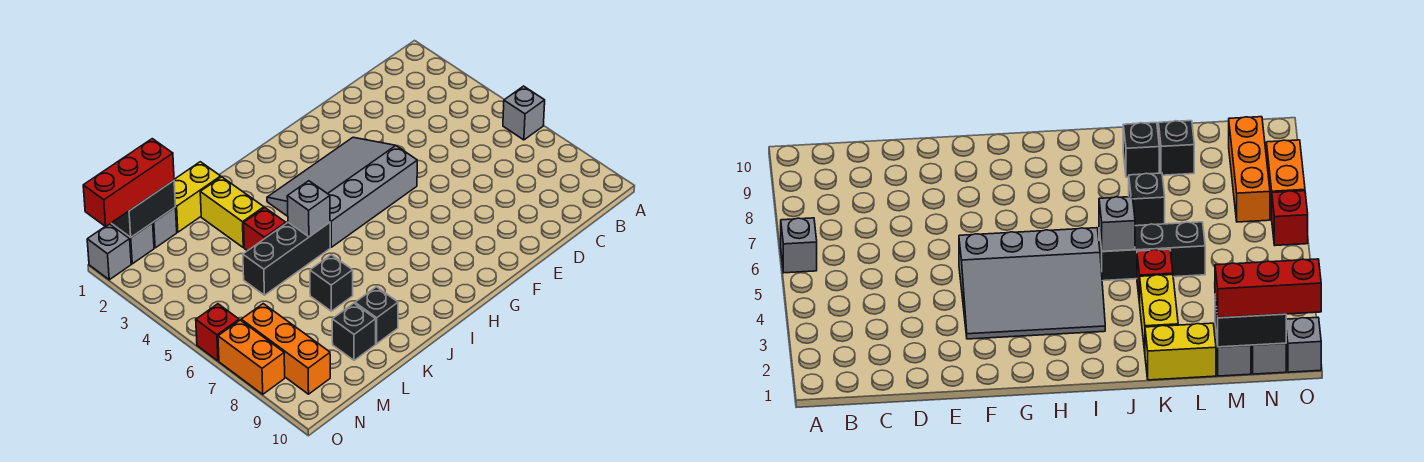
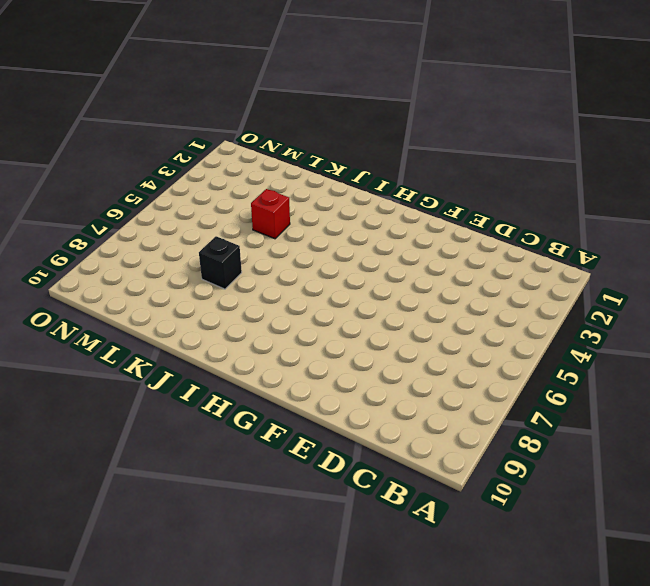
none -> grey 1x1 brick [503,86,545,140]
none -> grey 3x4 slope [267,137,417,247]
none -> black 1x3 brick [243,222,330,295]

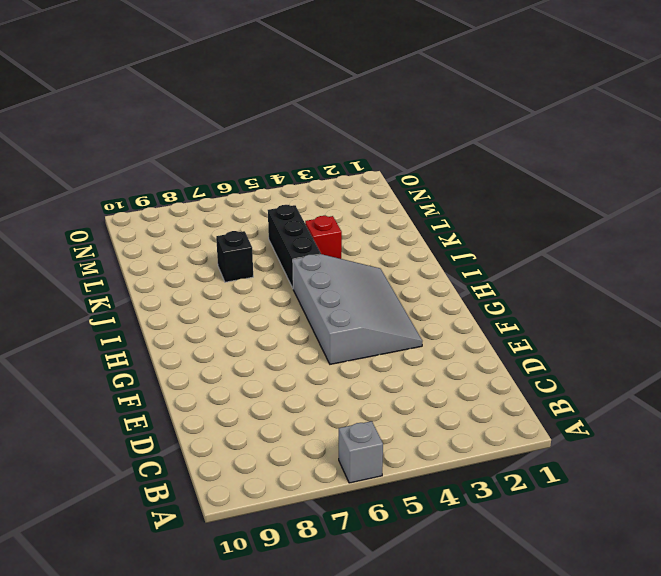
none -> yellow 1x2 brick [174,162,221,232]
none -> yellow 1x2 brick [200,177,264,247]
none -> black 1x1 brick [355,287,398,344]

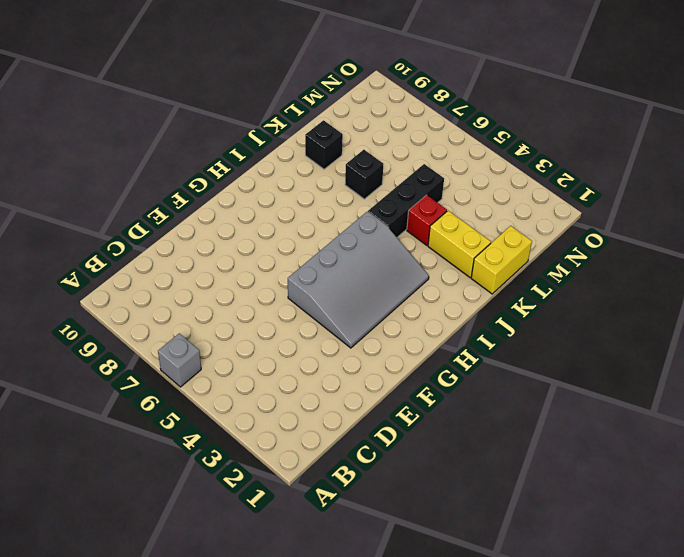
none -> black 1x1 brick [332,303,376,360]
none -> grey 1x1 brick [153,207,177,248]
none -> grey 1x1 brick [111,223,154,264]

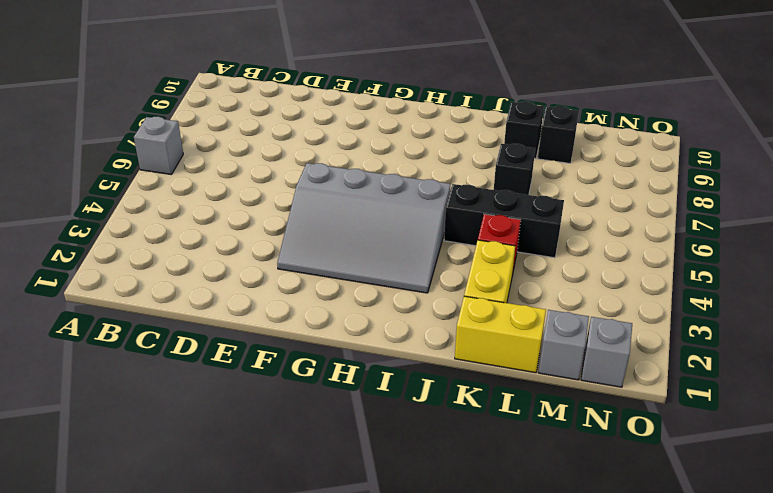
none -> orange 1x3 brick [241,304,330,394]
none -> grey 1x1 brick [87,224,131,280]
none -> red 1x1 brick [196,304,239,361]

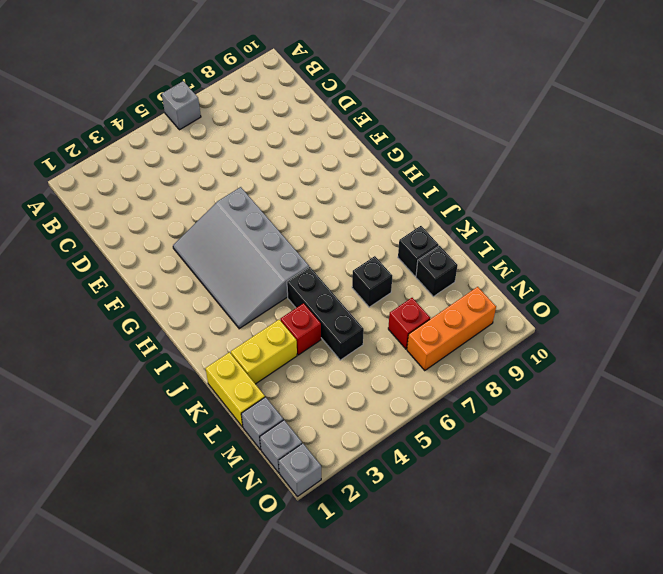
red 1x1 brick [388,298,430,349] -> red 1x1 brick moved to [196,304,239,361]
none -> orange 1x2 brick [218,320,285,394]
none -> grey 1x1 brick [287,181,330,237]
none -> black 1x2 brick [111,181,175,237]

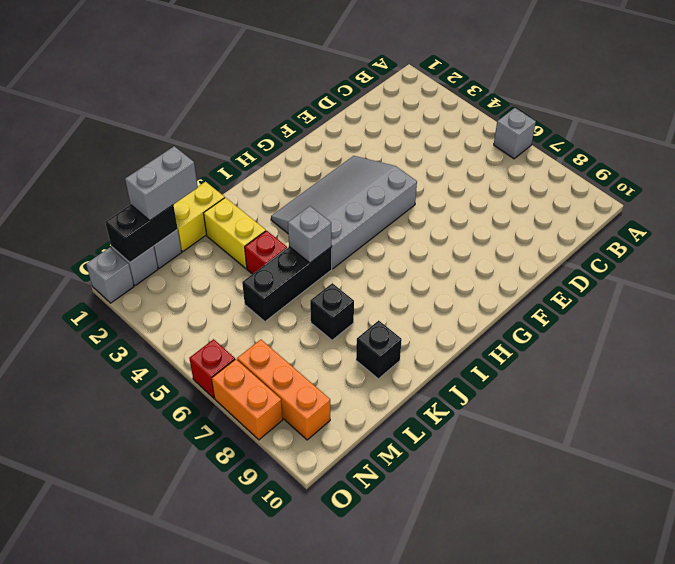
grey 1x2 brick [125,146,198,220] -> red 1x3 brick [83,139,174,227]
none -> black 1x1 brick [332,303,376,360]

